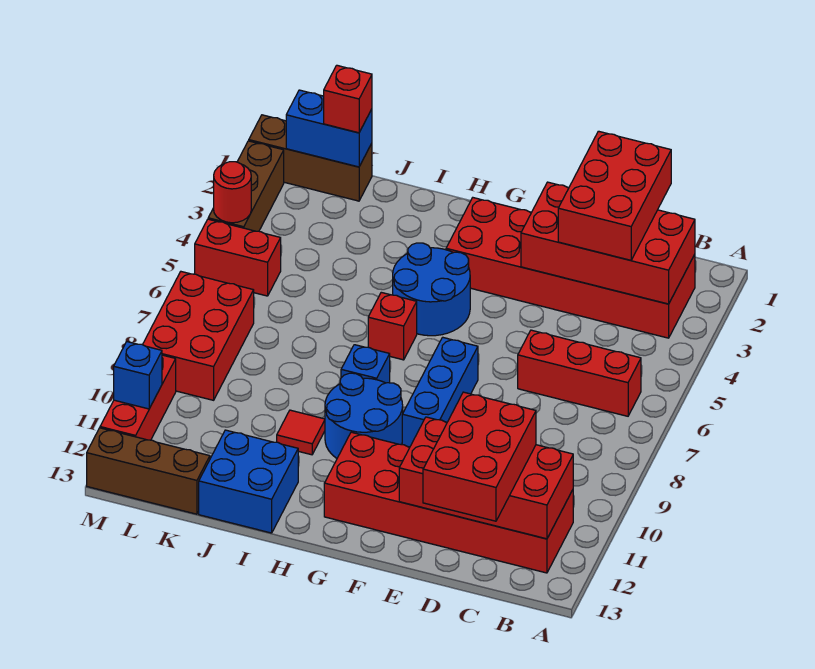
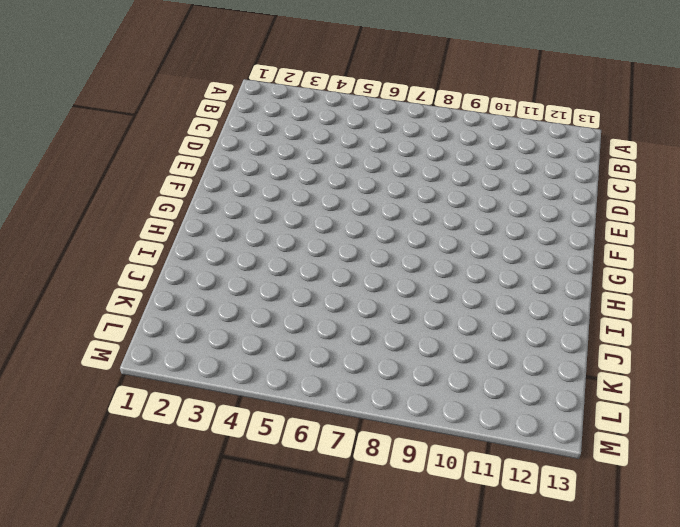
none -> red 2x6 brick [446,198,695,338]
none -> red 1x3 brick [518,330,641,416]
none -> red 2x6 brick [324,432,573,573]

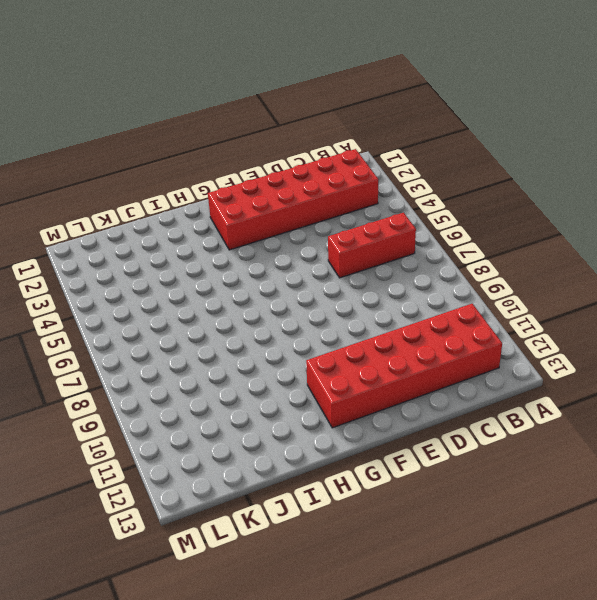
none -> blue 1x3 brick [402,337,478,447]
none -> blue 2x2 round brick [393,243,470,336]
none -> blue 2x2 round brick [325,373,403,458]

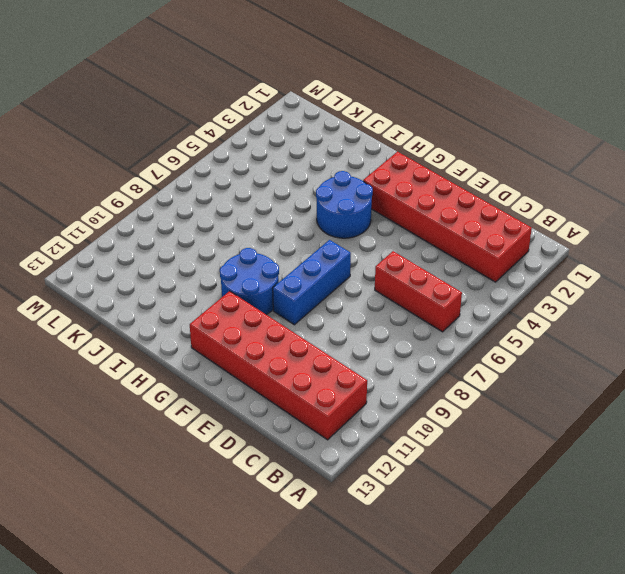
none -> red 1x1 brick [368,292,417,360]
none -> blue 1x1 brick [341,345,390,383]
none -> red 1x1 tile [277,410,325,455]

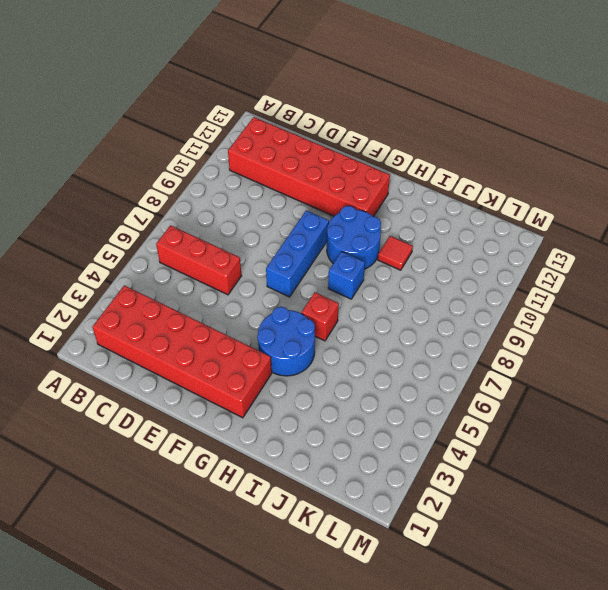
none -> blue 2x2 brick [199,430,298,533]
none -> brown 1x3 brick [249,115,372,201]
none -> brown 1x3 brick [87,428,210,514]

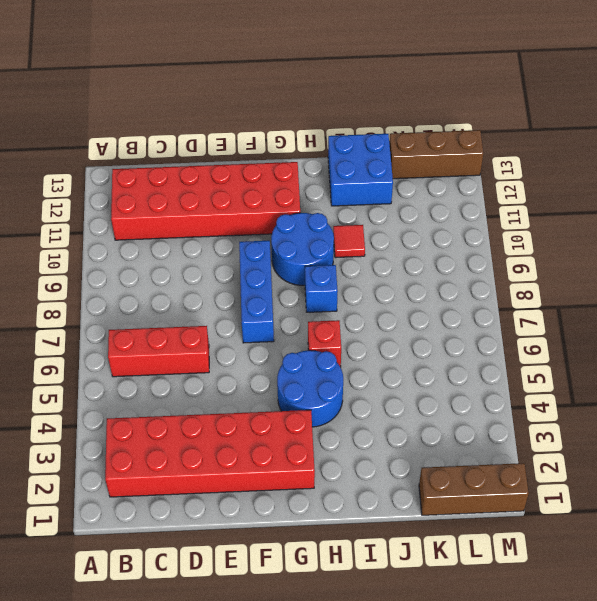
none -> red 1x2 brick [195,219,281,296]
none -> red 2x3 brick [143,272,254,400]
none -> brown 1x3 brick [208,141,284,231]

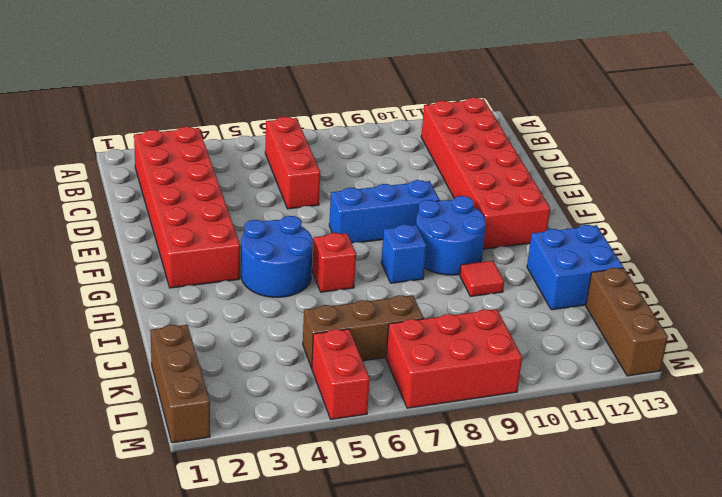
brown 1x3 brick [303,295,424,368] -> brown 1x3 brick moved to [208,141,284,231]
none -> red 1x3 brick [100,355,176,440]
none -> red 2x4 brick [521,182,695,304]
none -> red 2x4 brick [399,417,573,539]

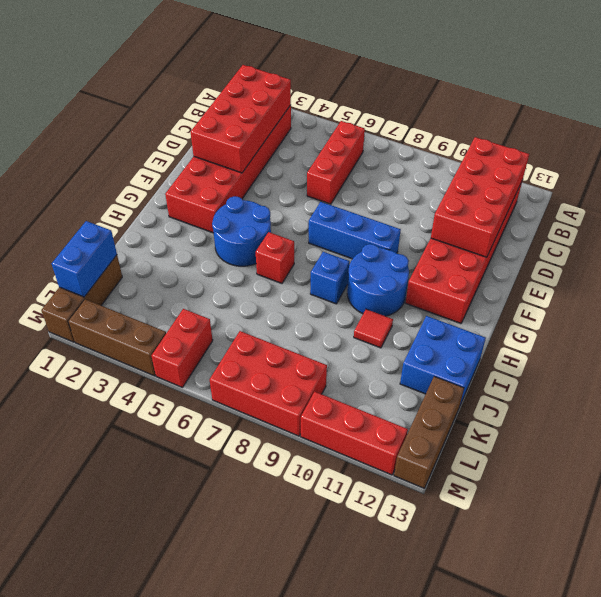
none -> red 1x1 round brick [214,162,251,223]
none -> blue 1x1 brick [114,342,162,409]
none -> red 2x3 brick [558,131,671,260]

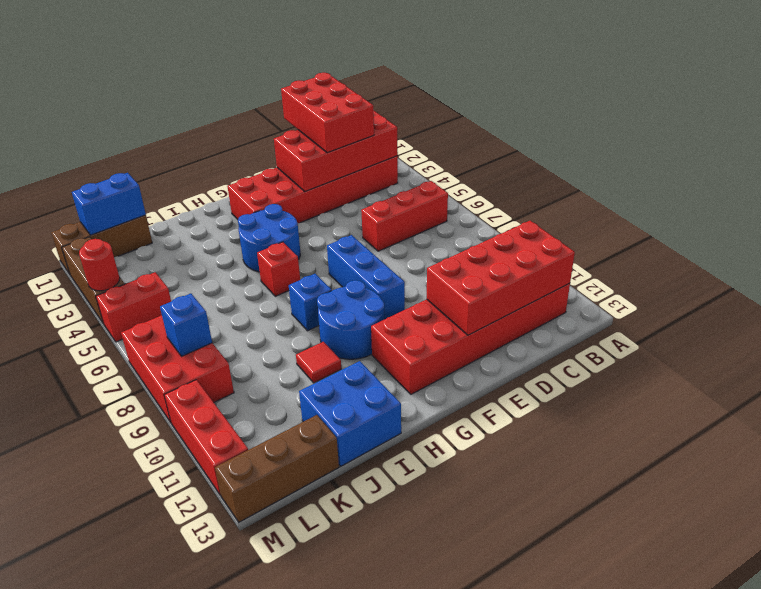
blue 1x1 brick [160,294,212,356] -> blue 1x1 brick moved to [114,342,162,409]
none -> red 2x3 brick [423,392,536,521]
none -> red 1x1 brick [324,65,372,133]

